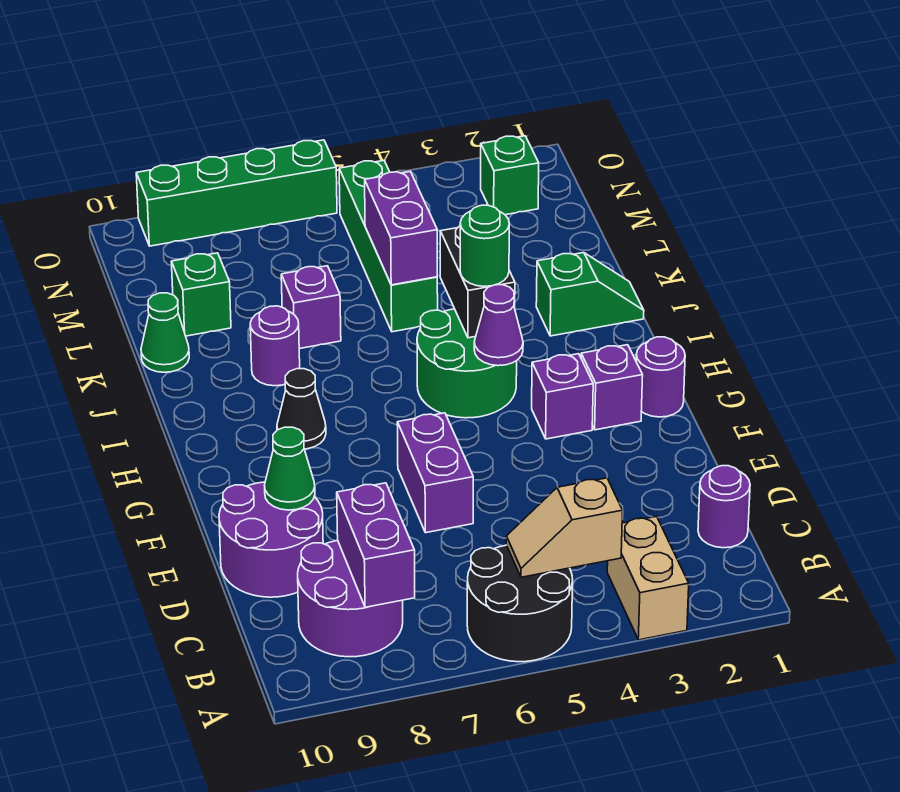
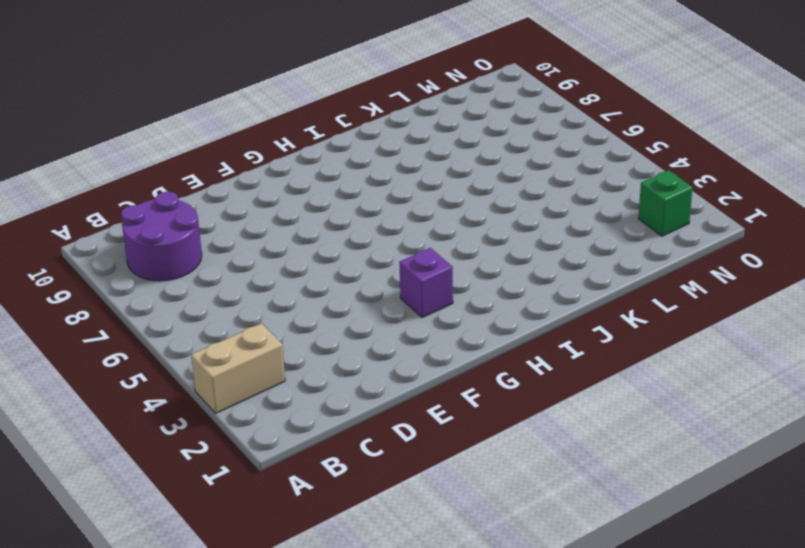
none -> black 2x2 round brick [467,545,573,662]
none -> purple 1x1 round brick [698,466,750,548]
none -> purple 2x2 round brick [219,482,323,597]

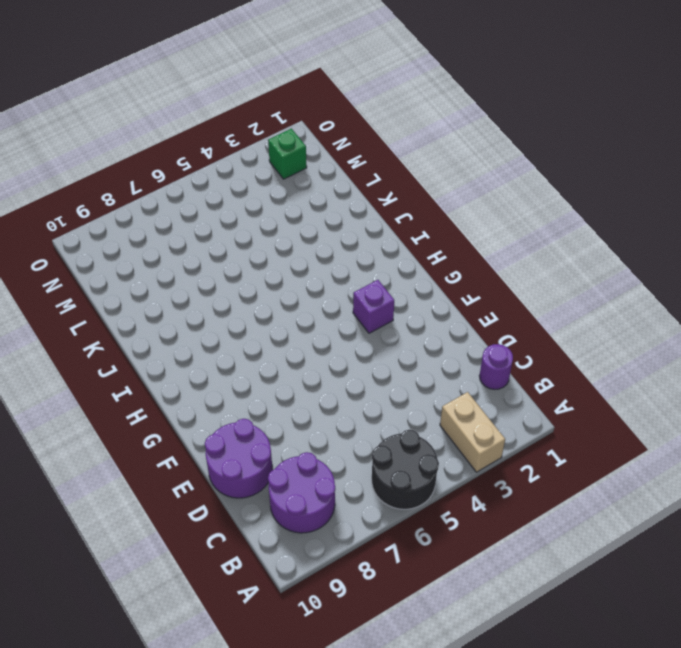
none -> purple 1x2 brick [397,413,473,533]
none -> purple 1x1 round brick [636,337,685,417]
none -> purple 1x1 brick [581,345,643,430]

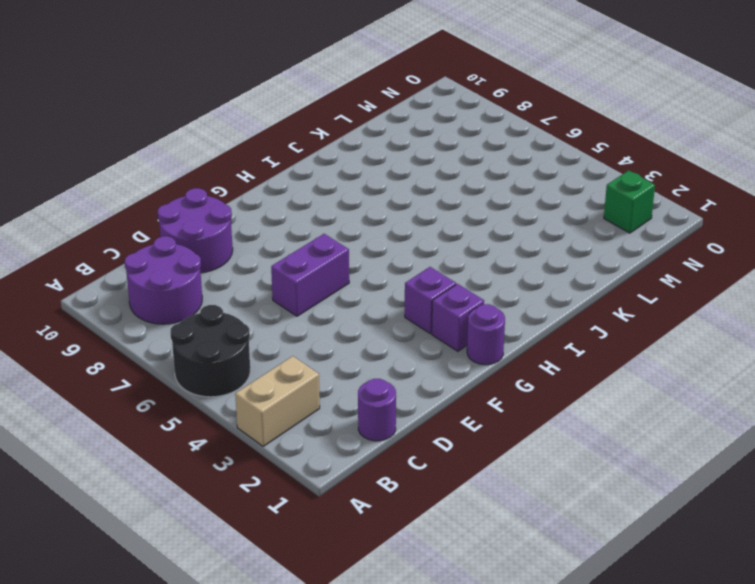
none -> green 2x2 round brick [417,309,517,418]
none -> black 1x1 cone [277,369,326,449]
none -> green 1x2 slope [536,253,644,336]

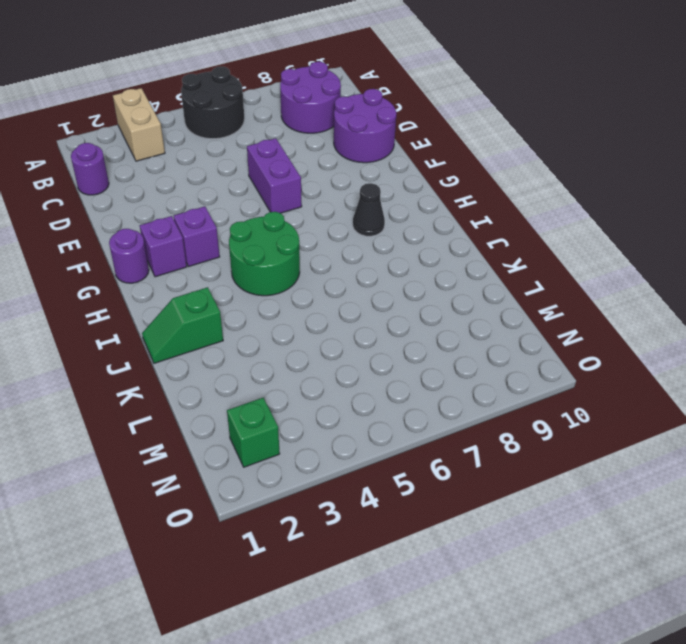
none -> purple 1x1 round brick [250,306,300,386]
none -> green 1x4 brick [339,160,438,332]
none -> purple 1x1 brick [281,266,341,349]

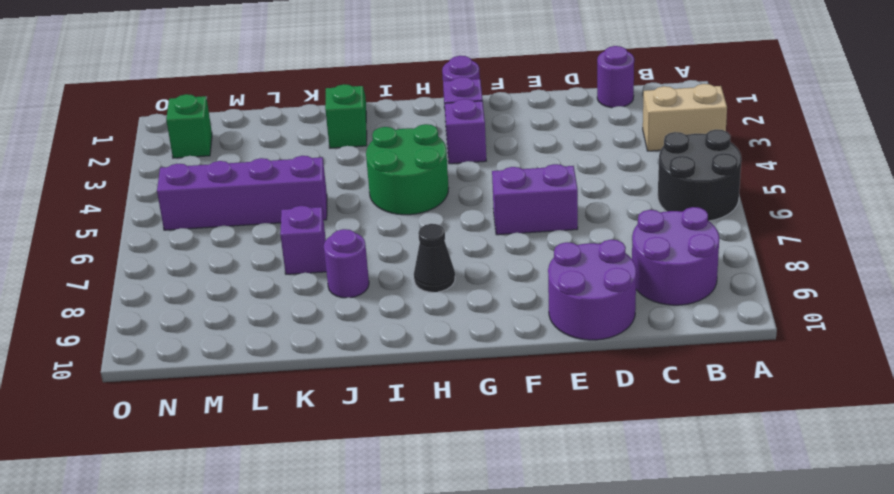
purple 1x4 brick [157,156,327,230] -> green 1x4 brick [339,160,438,332]
none -> green 1x1 cone [141,293,189,372]
none -> green 1x1 brick [171,253,231,336]
none -> green 1x4 brick [136,140,337,246]

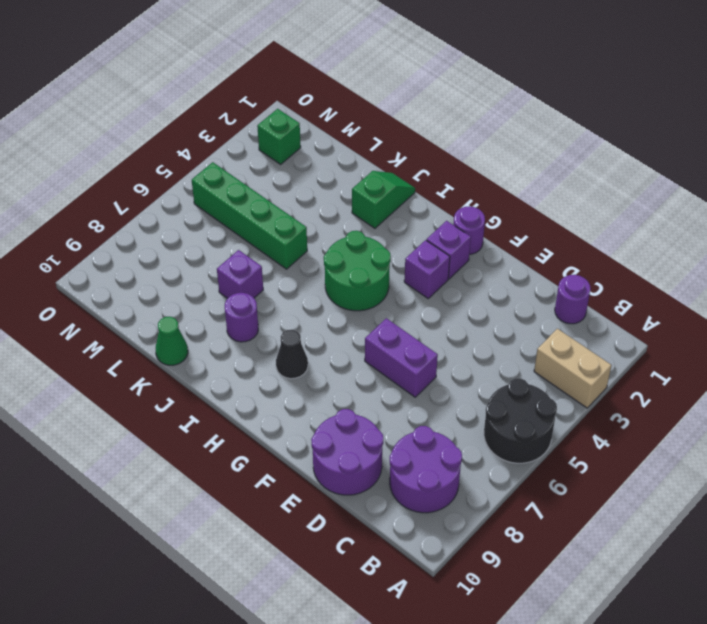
none -> green 1x1 brick [171,253,231,336]
none -> green 1x4 brick [136,140,337,246]
none -> tan 1x2 slope [506,478,623,577]

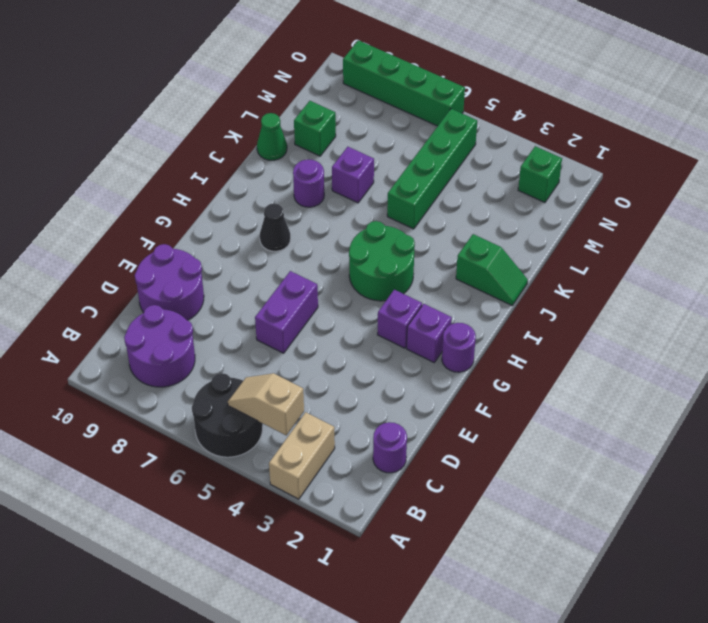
none -> purple 1x2 brick [337,483,415,607]
none -> green 1x1 cone [265,427,315,510]
none -> purple 1x1 cone [474,285,523,366]

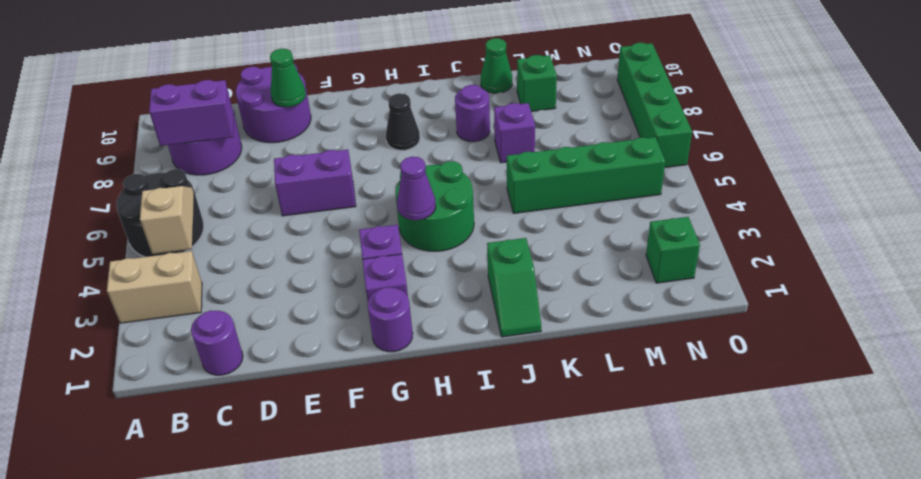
none -> black 1x2 brick [440,226,515,338]
none -> purple 1x2 brick [365,172,437,285]
none -> green 1x1 round brick [460,205,509,286]

